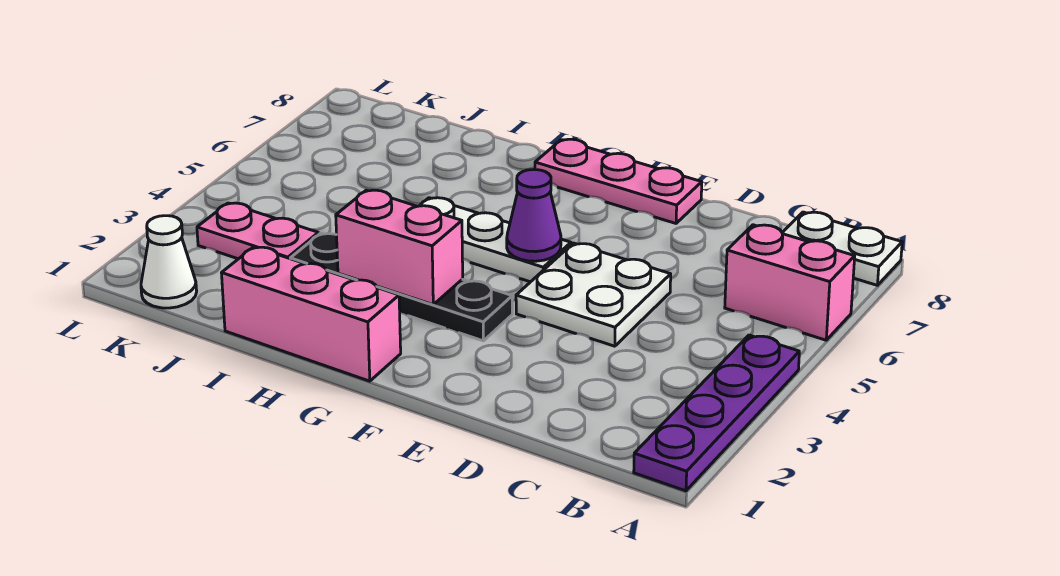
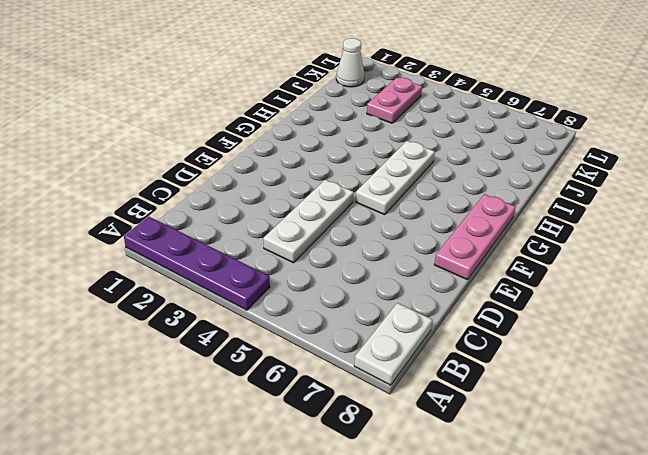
white 1x3 plate [263,180,354,263] -> white 2x2 plate [516,243,671,346]
none -> pink 1x2 brick [725,225,855,340]
none -> black 1x4 plate [290,233,512,341]
none -> pink 1x3 brick [222,247,401,381]

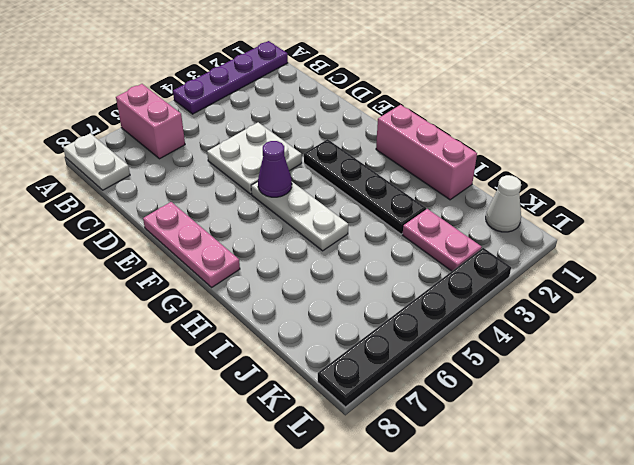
black 1x6 plate [318,248,511,407] -> none
none -> pink 1x2 brick [336,190,463,305]

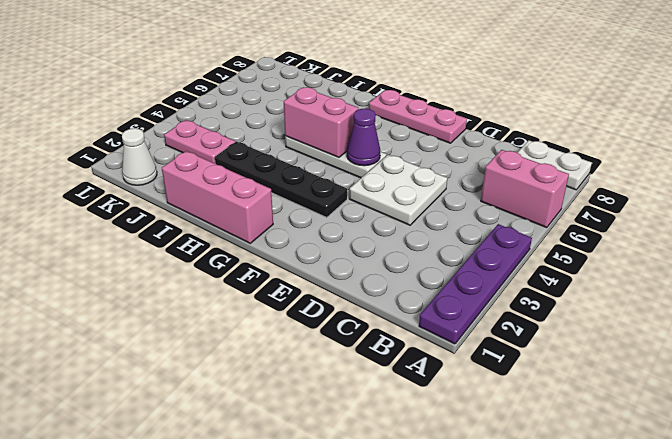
pink 1x2 brick [284,87,358,158] -> pink 1x2 brick moved to [336,190,463,305]

